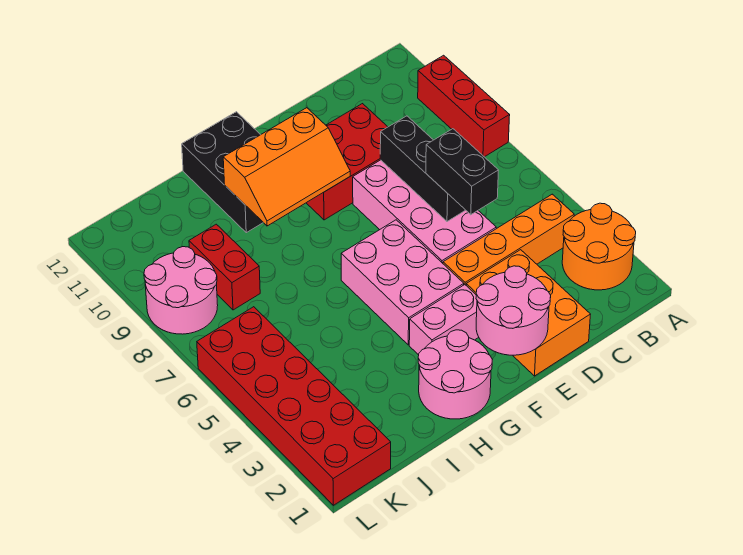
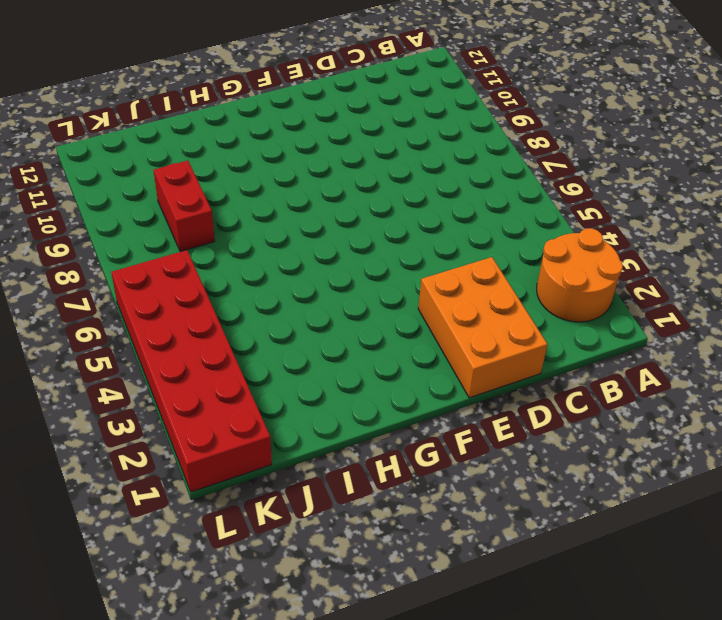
none -> red 1x3 brick [418,55,510,157]
none -> orange 1x4 brick [443,194,574,285]
none -> pink 2x4 brick [353,160,496,263]

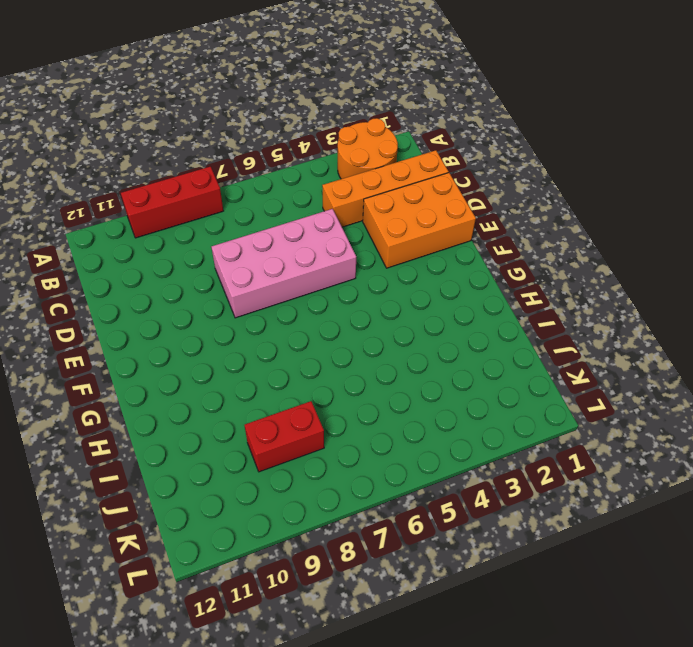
orange 1x4 brick [322,150,448,227] -> orange 1x4 brick turned to [443,194,574,285]
none -> red 2x3 brick [307,104,387,220]
none -> pink 1x2 brick [409,285,479,355]
none -> pink 2x3 brick [341,220,464,345]

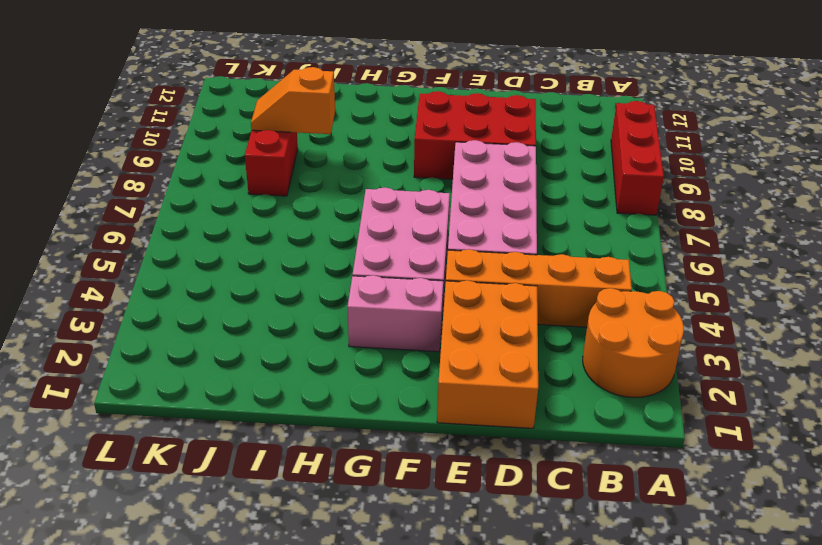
orange 1x2 slope [251,67,335,134] -> none
none -> pink 2x2 round brick [418,330,492,419]
none -> black 2x3 brick [182,112,263,233]
none -> red 2x6 brick [197,307,391,505]

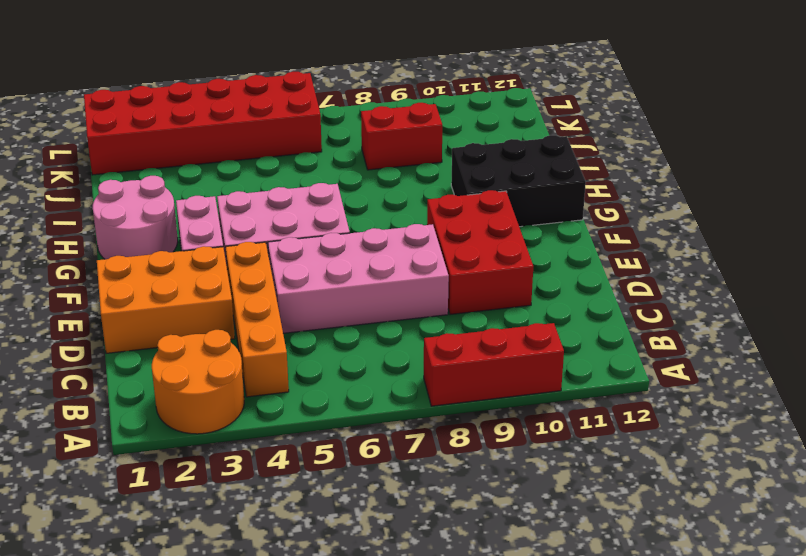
none -> pink 2x2 round brick [144,247,218,334]
none -> black 1x3 brick [380,116,465,221]
none -> pink 2x2 round brick [476,266,551,355]

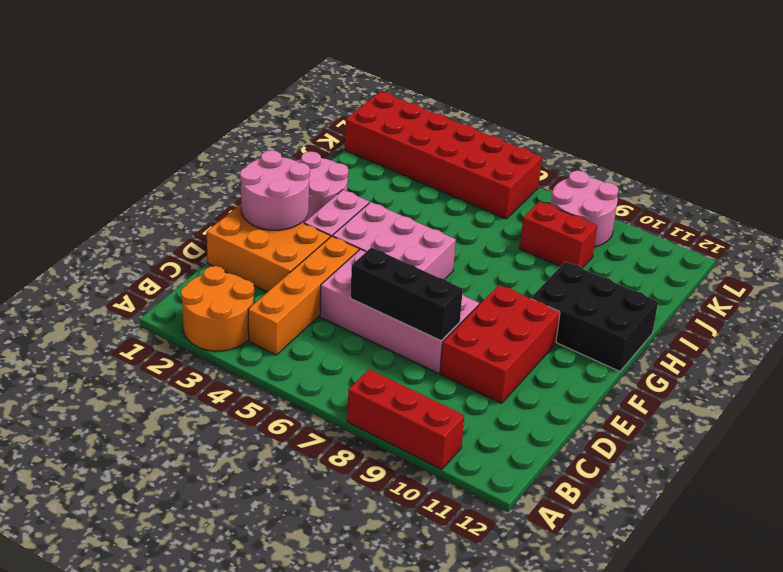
none -> orange 2x3 slope [223,108,350,226]
none -> black 1x2 brick [426,129,499,215]

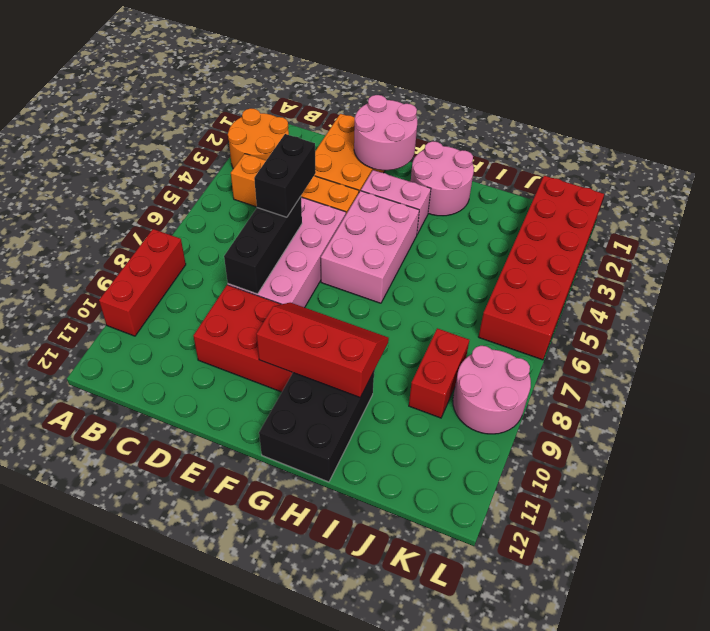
red 2x3 slope [256,303,389,397] -> orange 2x3 slope [223,108,350,226]

